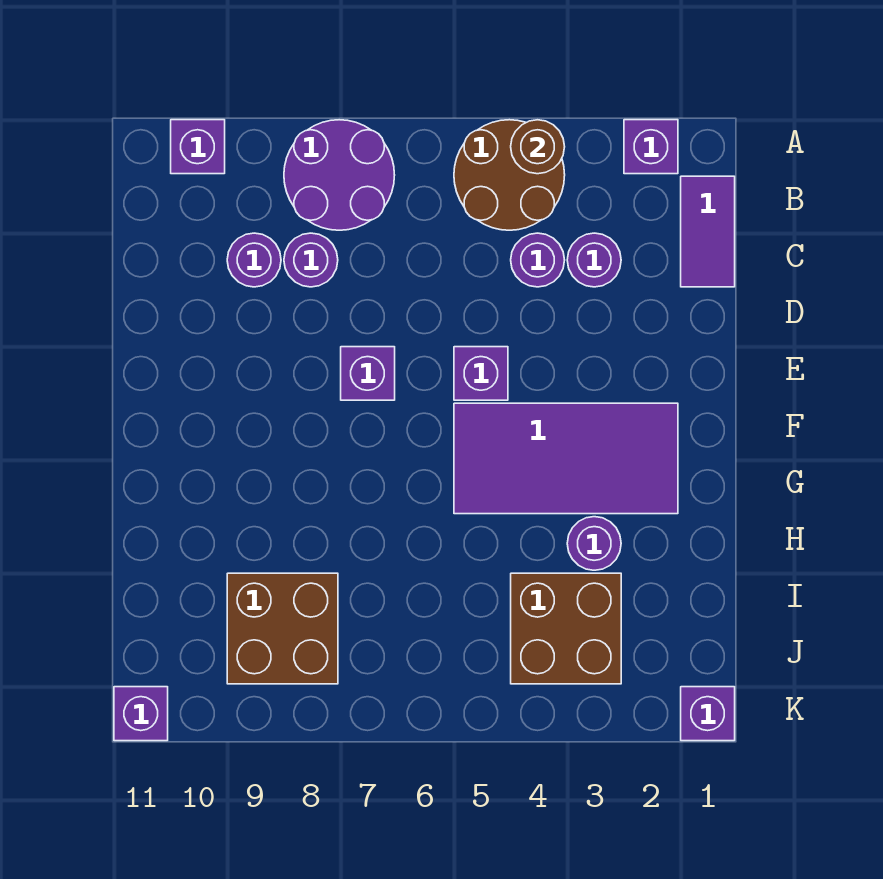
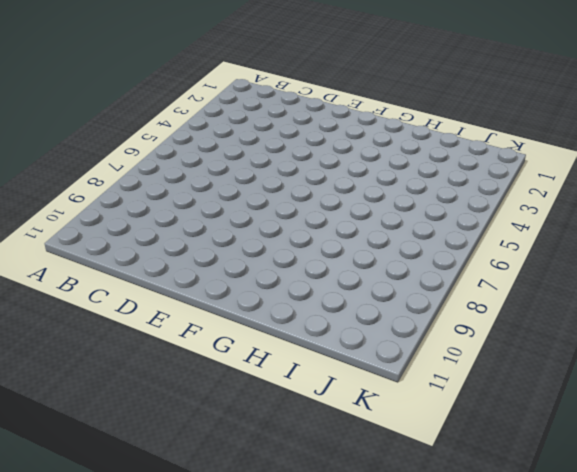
none -> purple 1x1 brick [624,120,678,174]
none -> brown 2x2 round brick [454,120,565,230]
none -> purple 2x2 round brick [284,120,395,230]

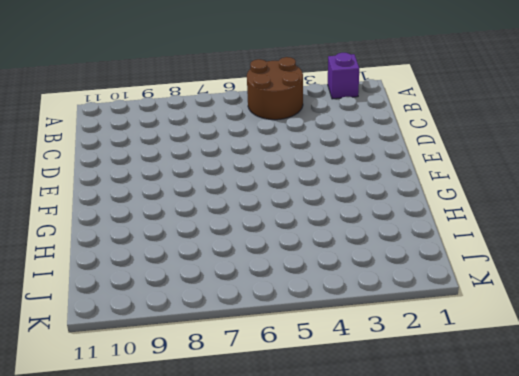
none -> purple 2x2 round brick [284,120,395,230]
none -> purple 1x1 brick [171,120,225,174]
none -> purple 1x2 tile [681,176,735,287]

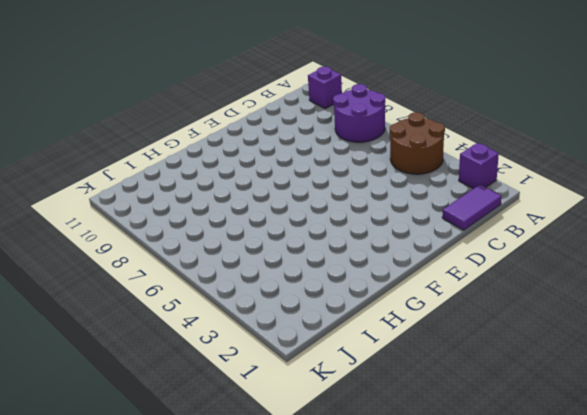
none -> purple 1x1 round brick [567,233,621,287]
none -> purple 1x1 round brick [511,233,565,287]
none -> purple 1x1 round brick [284,233,338,287]

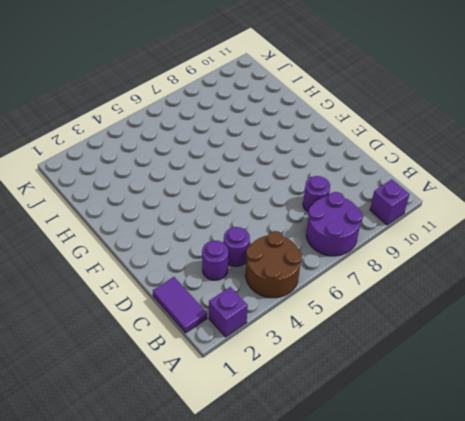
none -> purple 1x1 round brick [227,233,281,287]
none -> purple 1x1 brick [454,347,508,400]
none -> purple 1x1 brick [341,347,395,400]

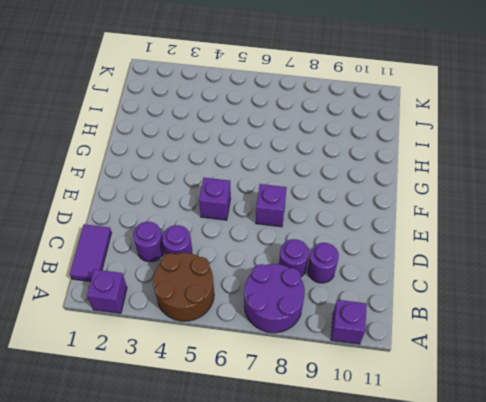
none -> purple 2x4 tile [454,403,678,514]
none -> purple 1x1 round brick [567,517,621,570]
none -> brown 2x2 brick [511,573,621,684]

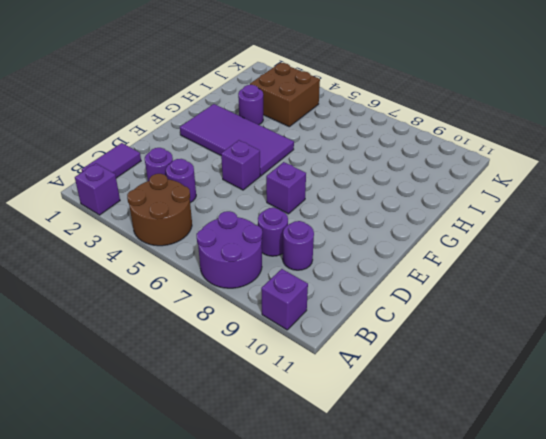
none -> brown 2x2 brick [227,573,338,684]
none -> purple 1x1 brick [681,687,735,741]
none -> purple 1x1 brick [114,687,168,741]

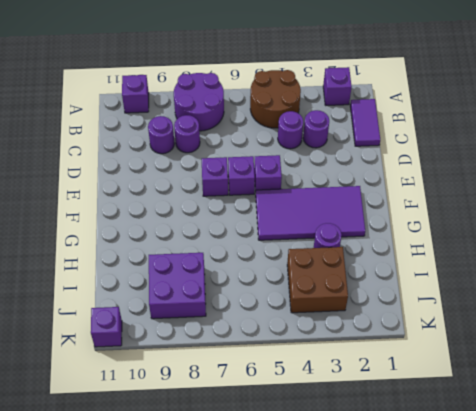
purple 1x1 brick [228,156,255,195] -> purple 1x1 brick moved to [681,687,735,741]
purple 2x2 brick [149,253,206,319] -> brown 2x2 brick [227,573,338,684]
none -> brown 1x1 round brick [511,120,565,174]

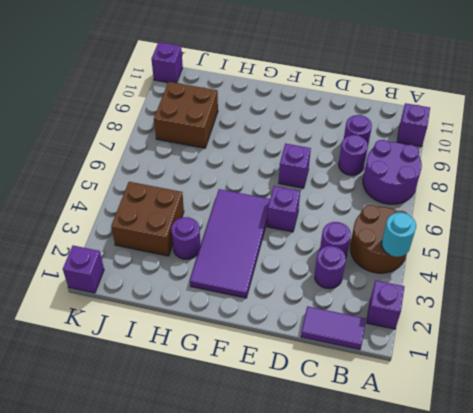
cyan 1x1 round brick [382,213,416,257] -> brown 1x1 round brick [511,120,565,174]

